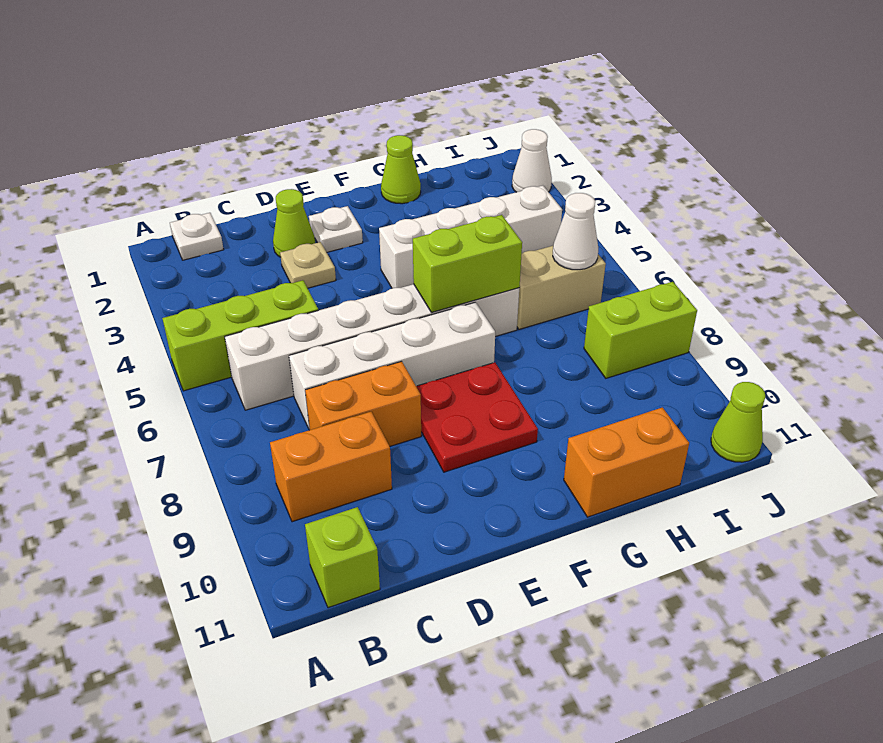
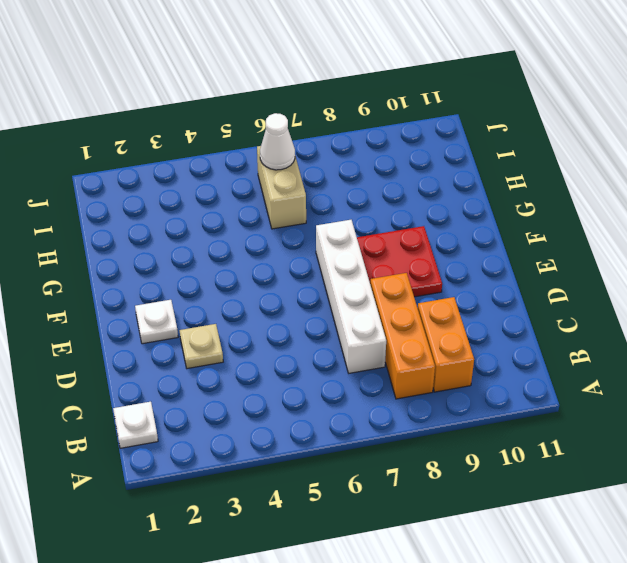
orange 1x3 brick [370,273,435,399] -> orange 1x2 brick [305,361,421,446]
none -> lime 1x3 brick [162,280,318,391]
none -> white 1x6 brick [225,284,519,410]
none -> lime 1x1 brick [305,507,380,608]

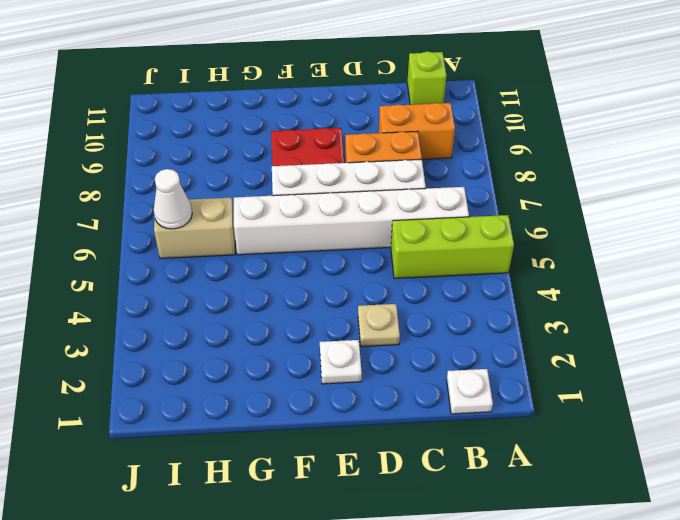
none -> lime 1x1 cone [273,189,315,257]
none -> white 1x4 brick [379,185,562,288]
none -> lime 1x1 cone [381,135,421,204]

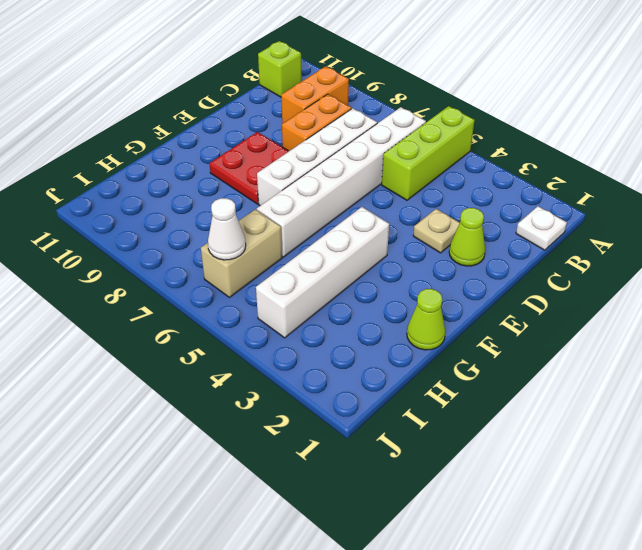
none -> white 1x1 plate [309,206,363,252]
none -> orange 1x2 brick [564,407,689,517]
none -> lime 1x2 brick [584,282,697,378]

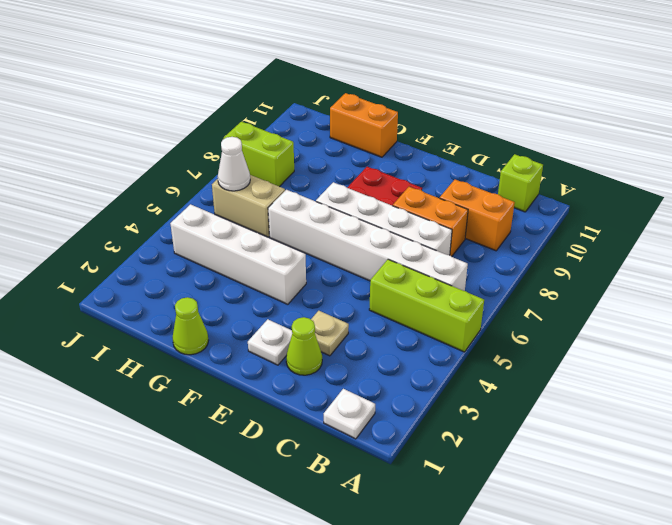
none -> white 1x1 cone [512,129,552,192]
none -> lime 1x1 cone [711,382,765,462]
none -> lime 1x2 brick [413,215,522,312]

